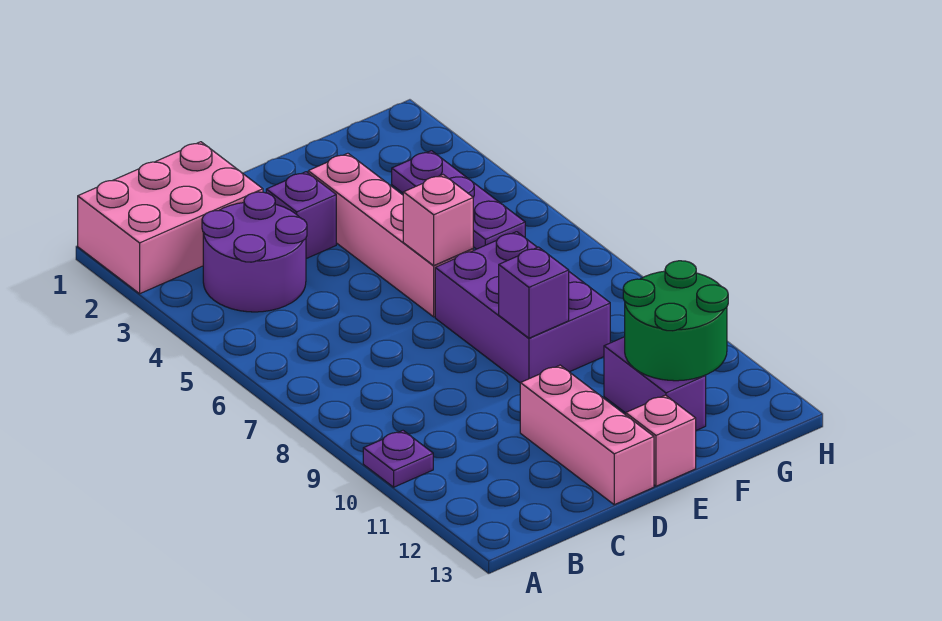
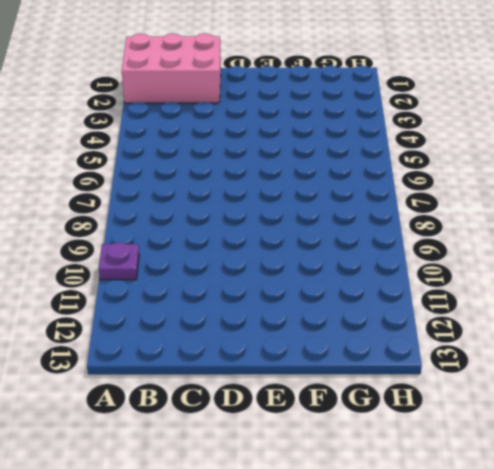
none -> purple 2x2 round brick [202,192,307,312]
none -> purple 1x1 brick [266,172,336,259]
none -> pink 1x3 brick [520,365,654,505]

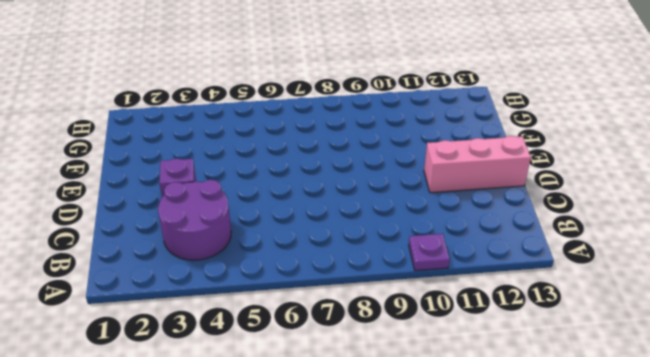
none -> pink 2x3 brick [78,142,263,294]
none -> pink 1x4 brick [308,153,473,317]
none -> purple 2x3 brick [435,232,610,383]

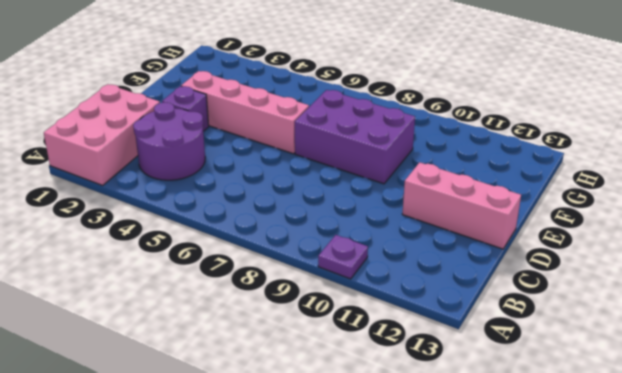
none -> pink 1x1 brick [626,395,696,486]
none -> purple 1x2 brick [604,337,706,430]
none -> purple 1x3 plate [392,151,525,249]

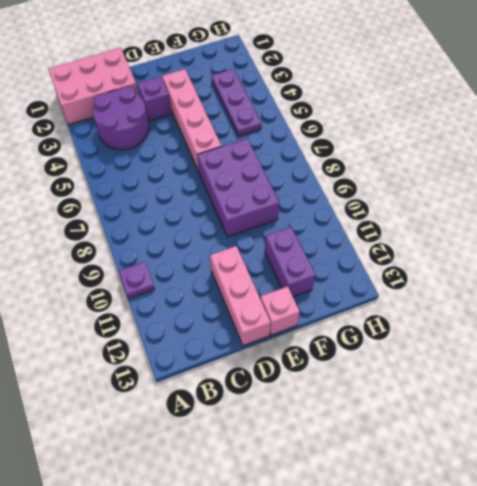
none -> pink 1x1 brick [403,175,473,265]
none -> purple 1x1 brick [499,247,569,338]
none -> green 2x2 round brick [623,261,728,381]

